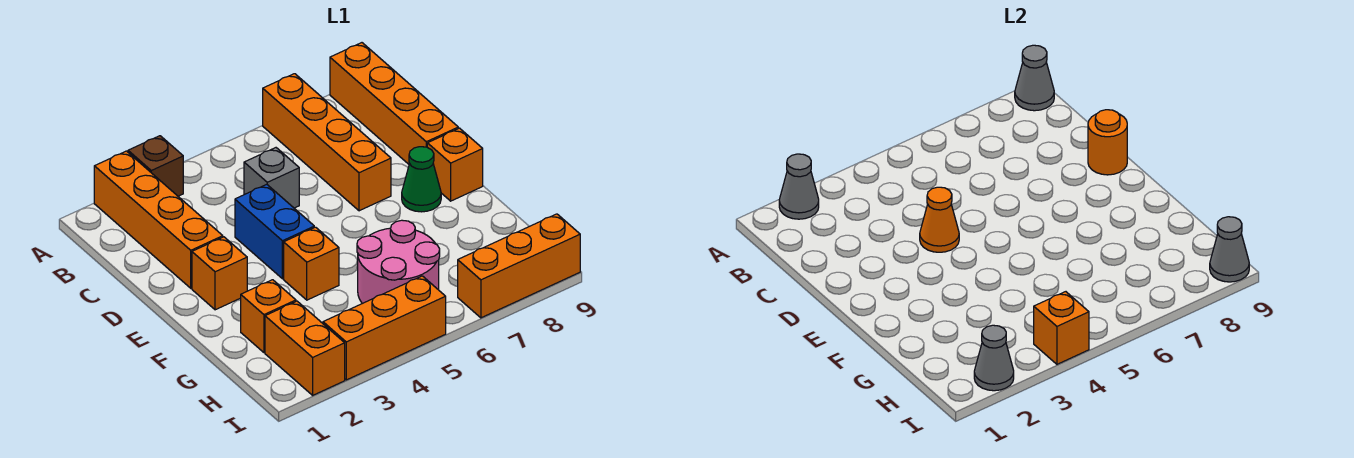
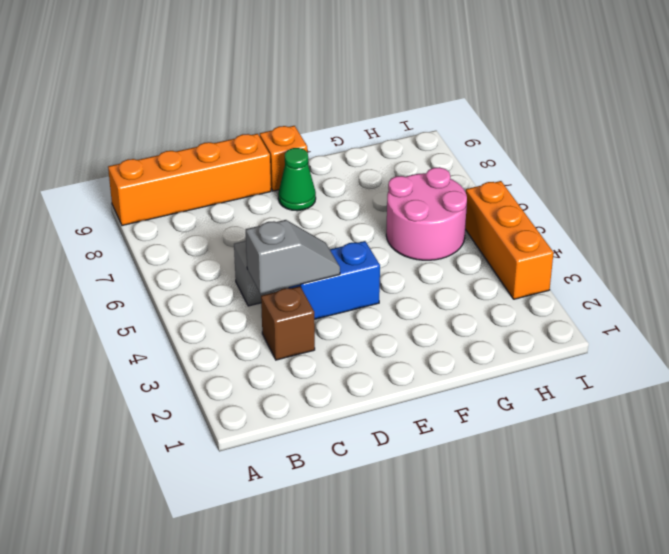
brown 1x1 brick [261,286,315,360] -> brown 1x1 brick moved to [128,136,183,196]
grey 1x2 slope [246,220,340,294] -> orange 1x1 cone [920,187,959,252]
none -> orange 1x4 brick [94,151,223,288]
none -> orange 1x4 brick [263,74,391,211]
none -> orange 1x1 brick [192,237,247,310]

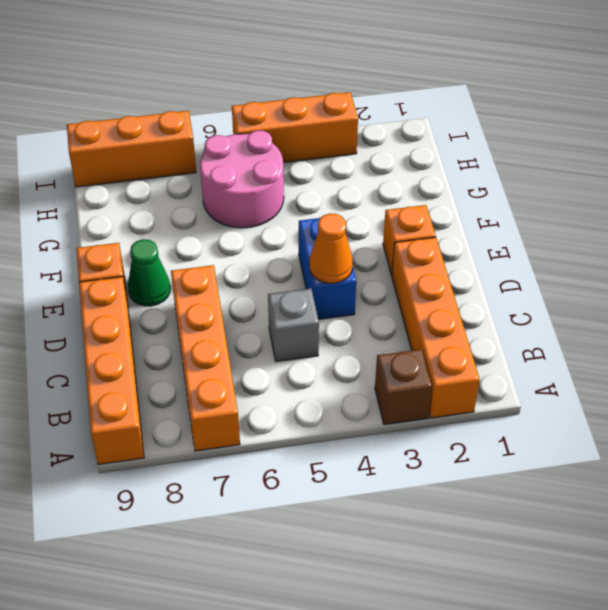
none -> orange 1x1 brick [284,227,339,300]
none -> orange 1x1 brick [241,280,296,353]
none -> orange 1x2 brick [265,301,345,395]

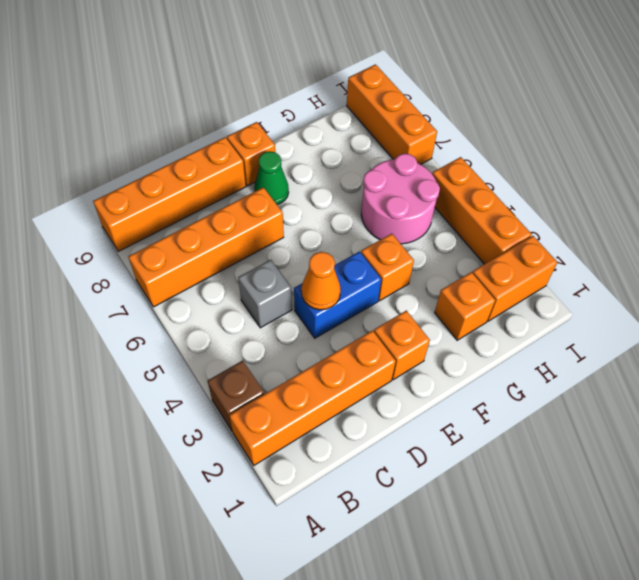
none -> grey 1x1 cone [779,154,819,219]
none -> grey 1x1 cone [1015,45,1054,111]
none -> orange 1x1 round brick [1088,110,1127,175]

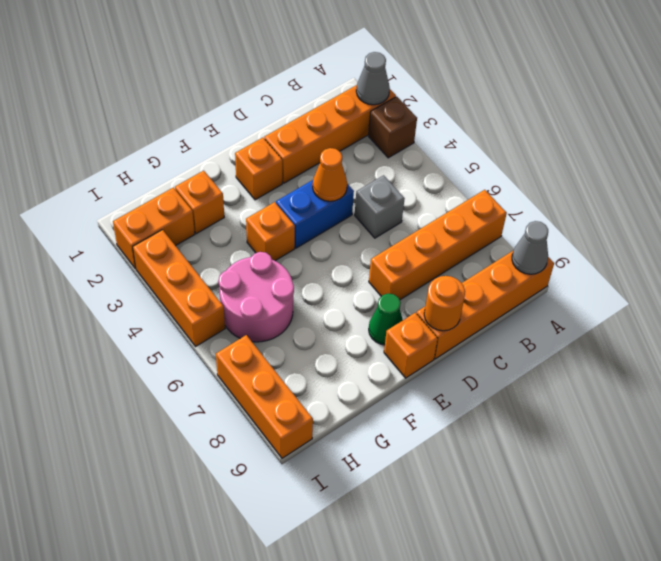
none -> grey 1x1 cone [974,325,1014,391]
none -> orange 1x1 brick [1034,292,1089,364]
none -> grey 1x1 cone [1210,217,1249,282]

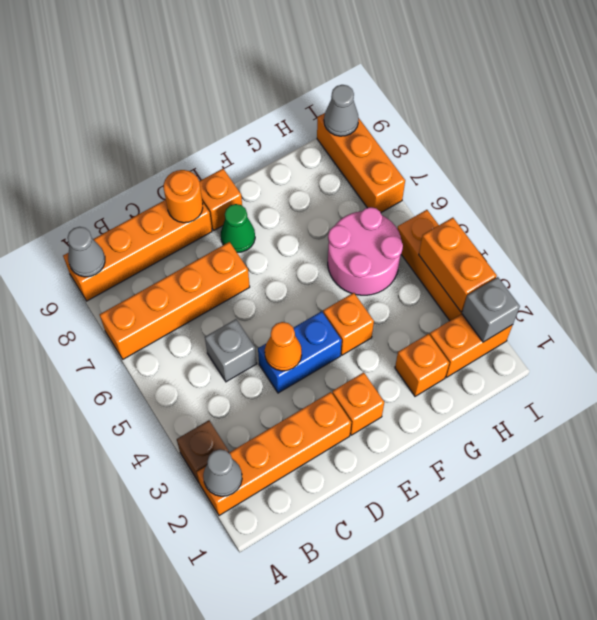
grey 1x1 brick [462,277,520,342] -> grey 1x1 cone [974,325,1014,391]
orange 1x2 brick [419,218,497,312] -> orange 1x1 brick [1034,292,1089,364]

